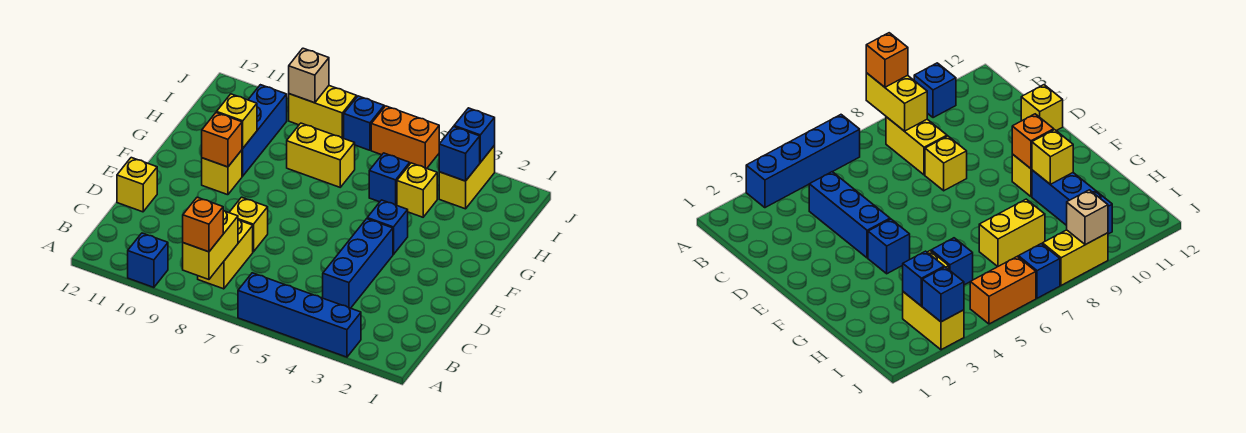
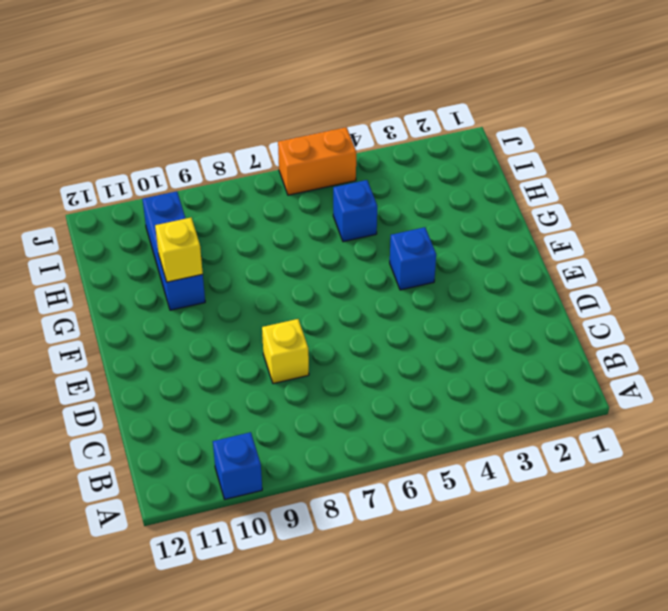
none -> blue 1x4 brick [238,273,361,357]
none -> yellow 1x2 brick [198,220,253,289]
none -> blue 1x3 brick [323,219,393,308]

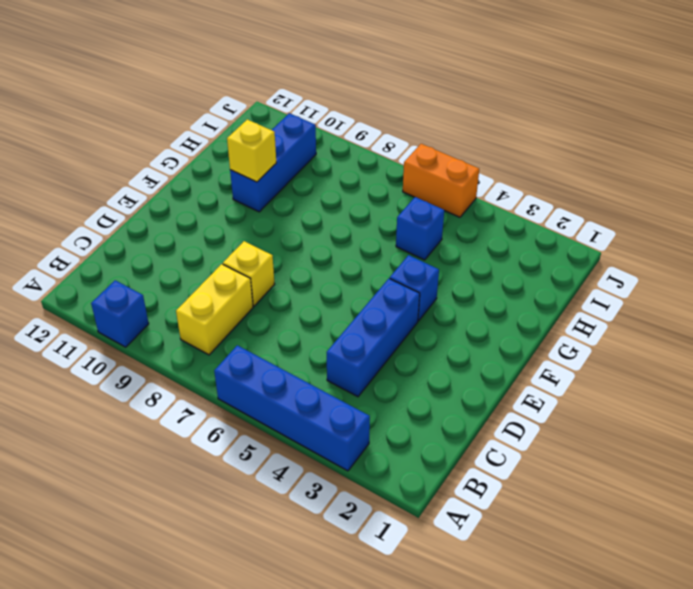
none -> yellow 1x1 brick [117,158,157,212]
none -> yellow 1x1 brick [202,150,242,195]
none -> yellow 1x1 brick [397,163,437,217]

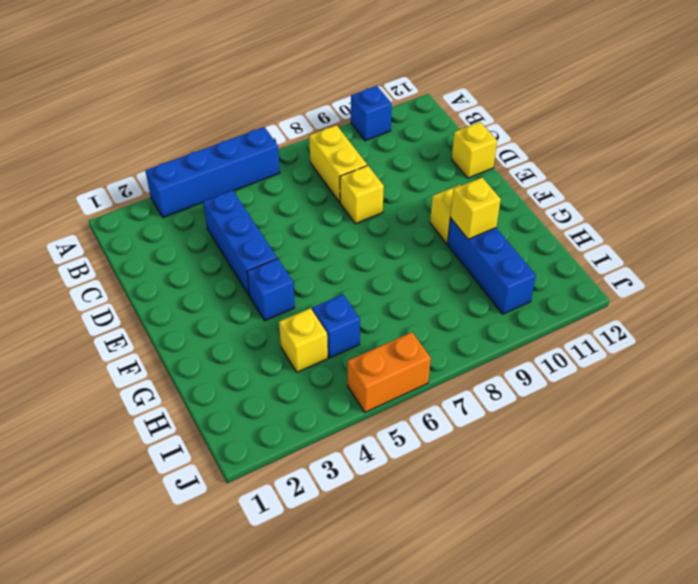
none -> yellow 1x2 brick [287,123,355,187]
none -> yellow 1x2 brick [439,146,495,209]
none -> blue 1x1 brick [344,96,384,150]

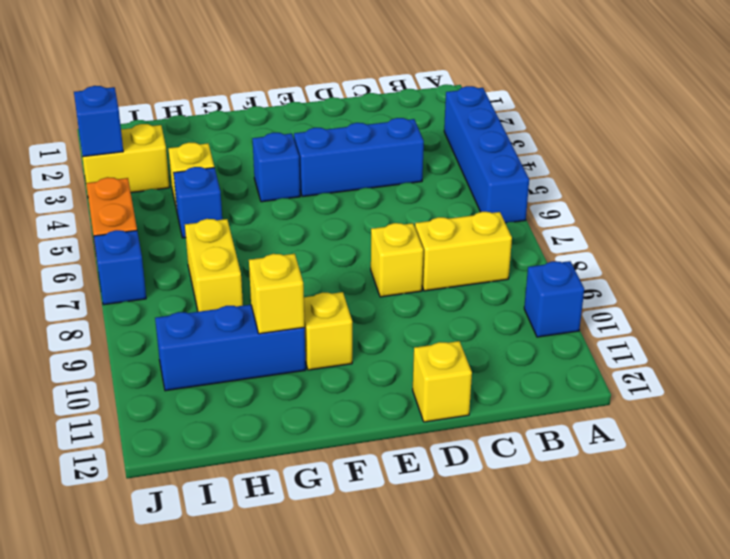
none -> yellow 1x2 brick [289,86,357,138]
none -> yellow 1x2 brick [183,210,238,279]
none -> orange 1x1 brick [202,112,242,167]

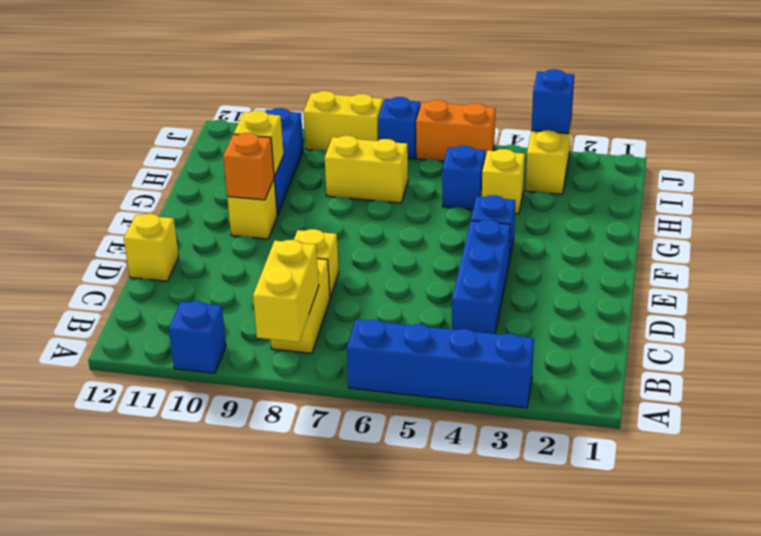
none -> blue 1x1 brick [439,127,480,181]
none -> tan 1x1 brick [289,48,329,103]
none -> orange 1x1 brick [183,197,223,252]

